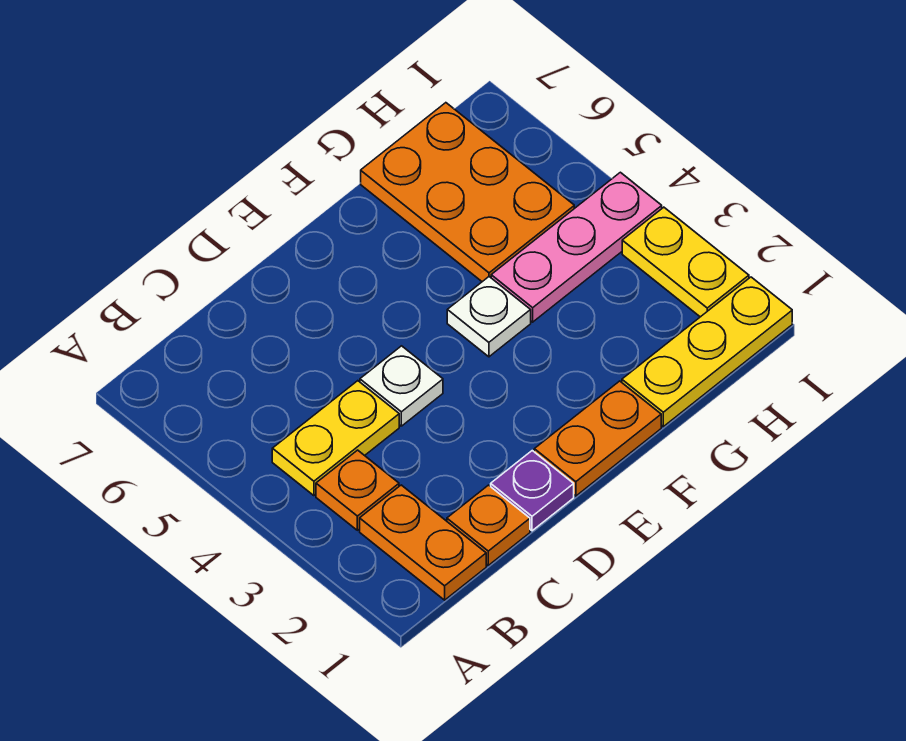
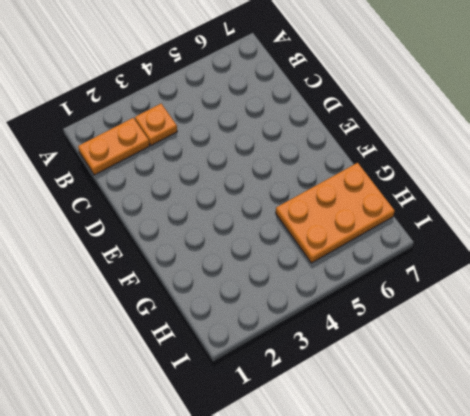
none -> yellow 1x2 plate [272,381,399,496]
none -> orange 1x1 plate [447,485,530,565]
none -> purple 1x1 plate [491,451,574,531]

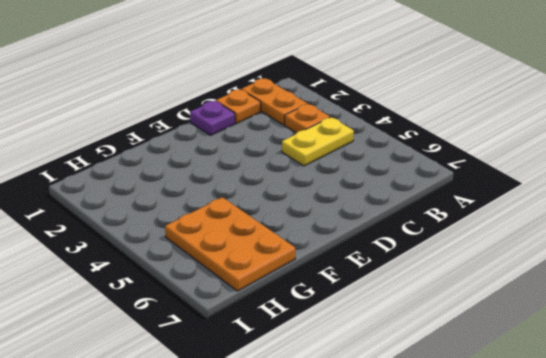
none -> white 1x1 plate [360,346,443,426]
none -> orange 1x2 plate [534,381,661,496]
none -> white 1x1 plate [447,277,531,357]

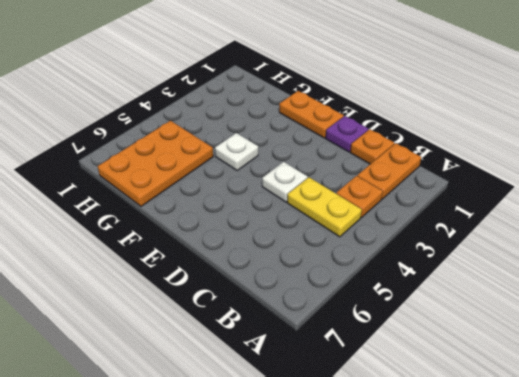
none -> yellow 1x3 plate [622,277,792,427]
none -> pink 1x3 plate [491,172,662,322]
none -> yellow 1x2 plate [622,207,749,317]

